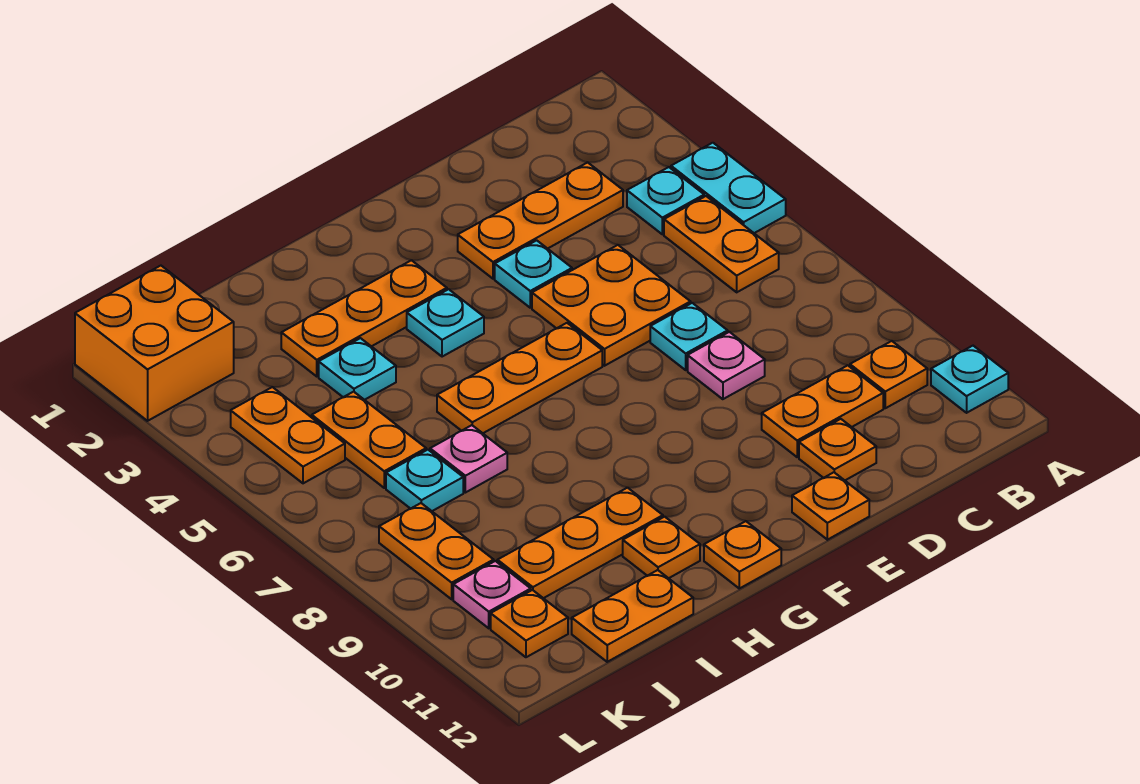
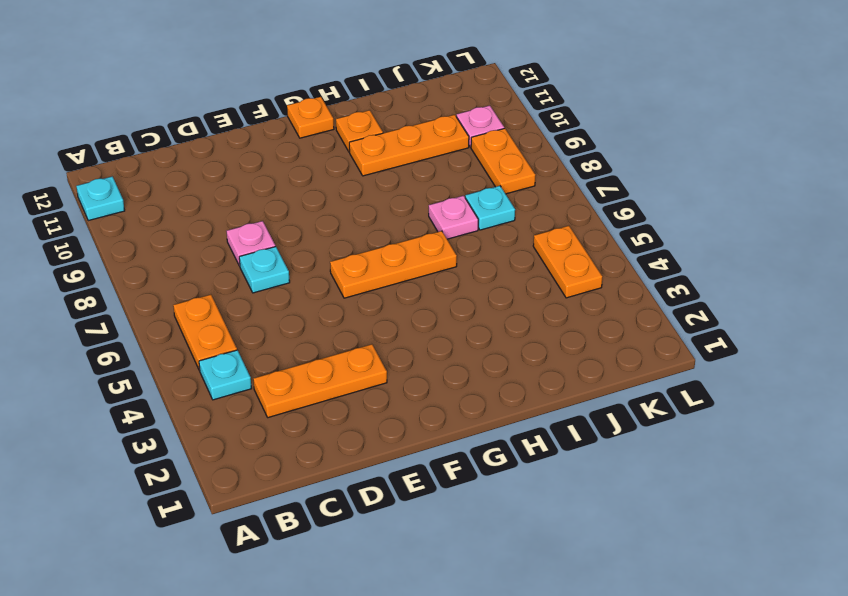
none -> cyan 1x2 plate [671,143,786,233]
none -> orange 1x1 plate [850,341,927,408]
none -> orange 1x2 plate [762,365,883,457]

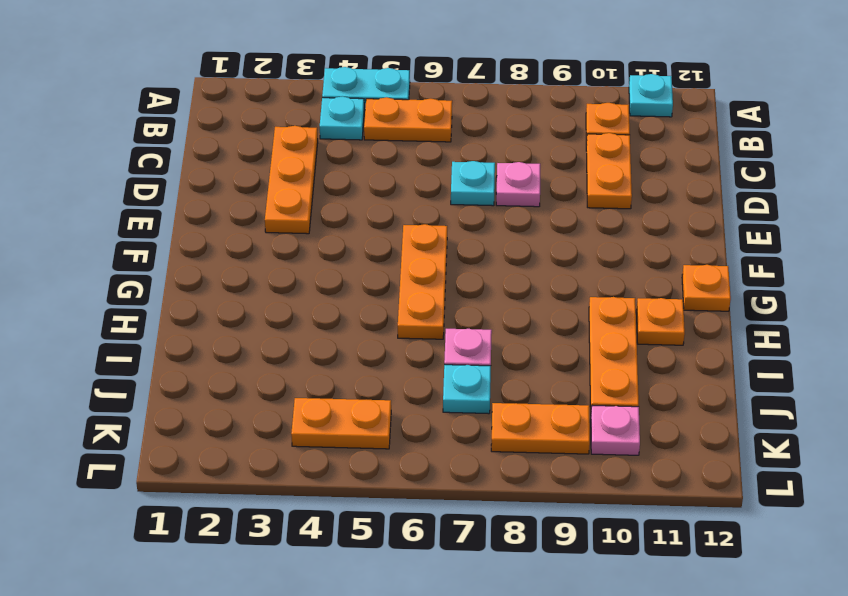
none -> orange 2x2 plate [532,245,691,366]
none -> orange 1x1 plate [799,419,876,480]
none -> cyan 1x1 plate [495,240,572,308]

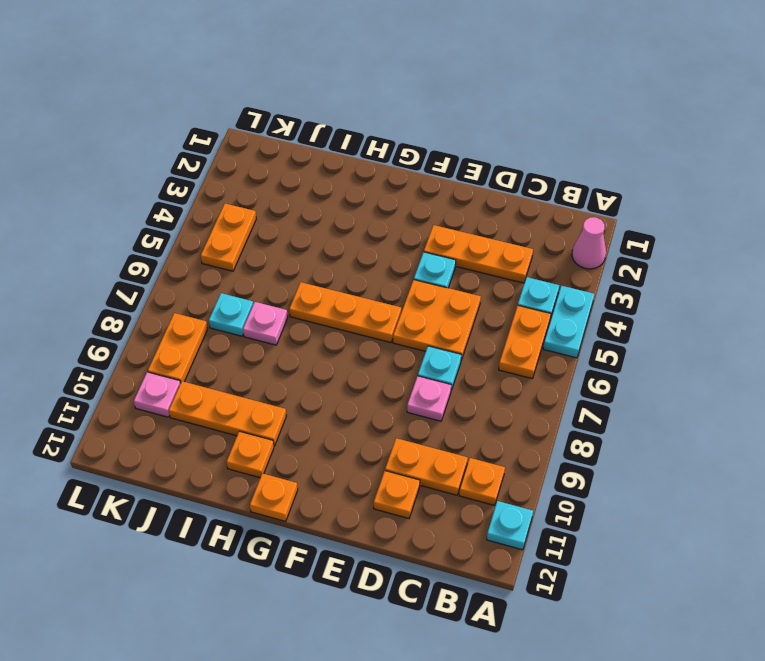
pink 1x1 cone [572,217,606,269] -> none
none -> orange 1x1 plate [792,472,869,540]
none -> orange 1x3 plate [281,260,447,376]
none -> cyan 1x1 plate [407,289,484,357]

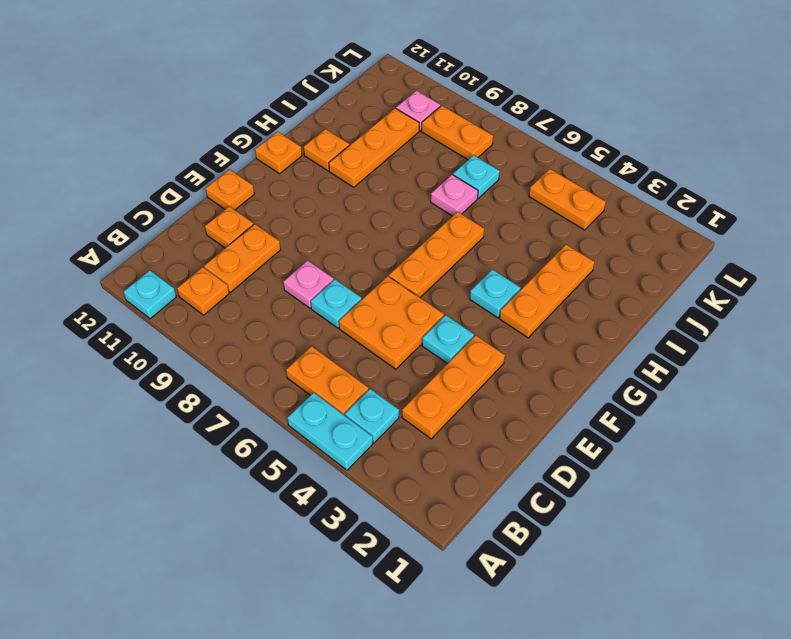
none -> cyan 1x1 plate [319,338,396,400]
none -> orange 1x2 plate [572,570,693,662]
none -> orange 1x2 plate [312,392,426,488]

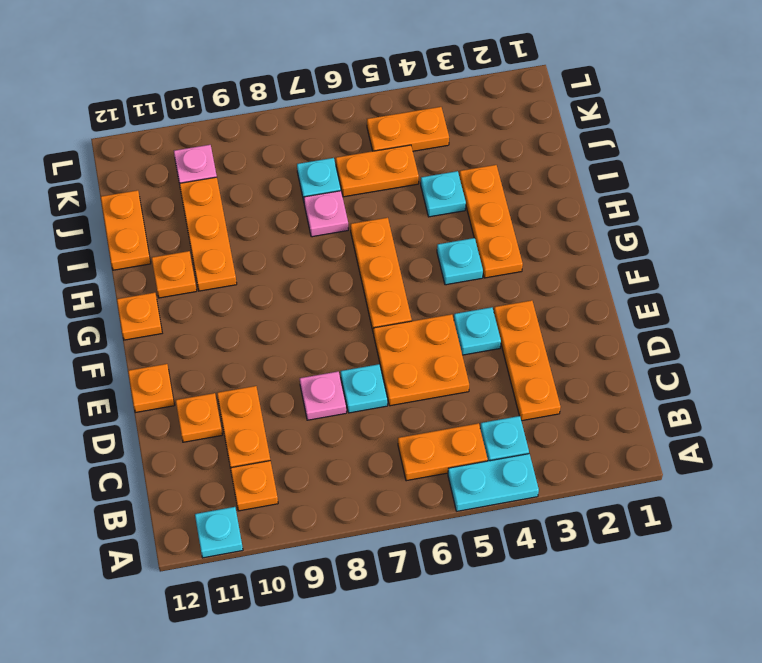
none -> orange 2x2 brick [75,266,234,421]
none -> orange 1x2 plate [379,503,494,599]
none -> orange 1x1 plate [491,590,568,657]

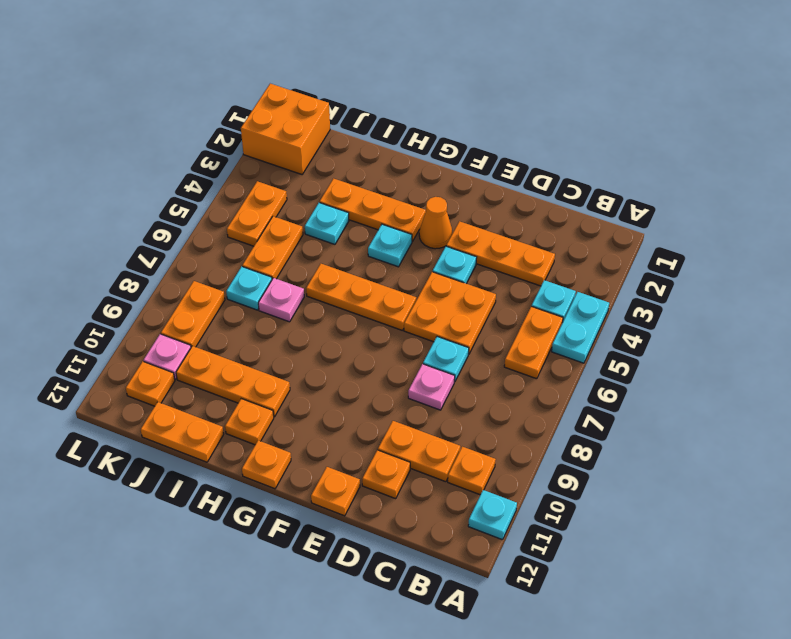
orange 1x1 cone [419,197,452,249] -> none

